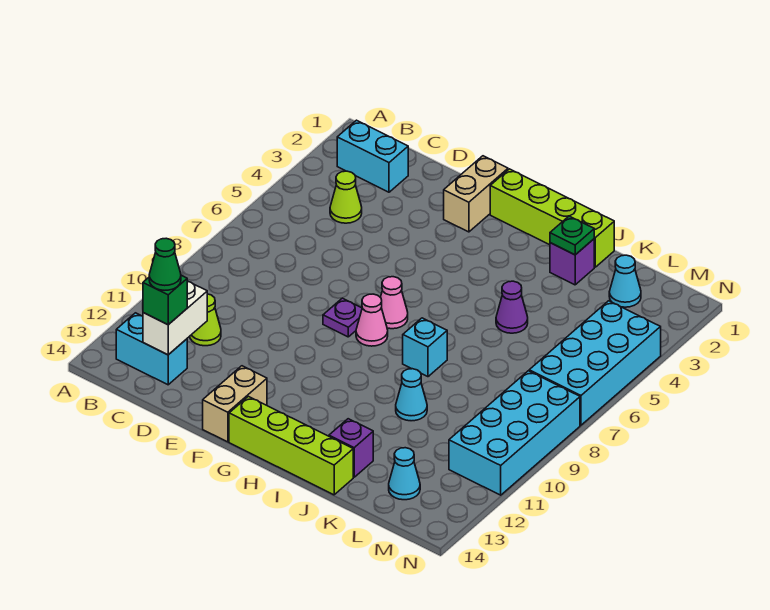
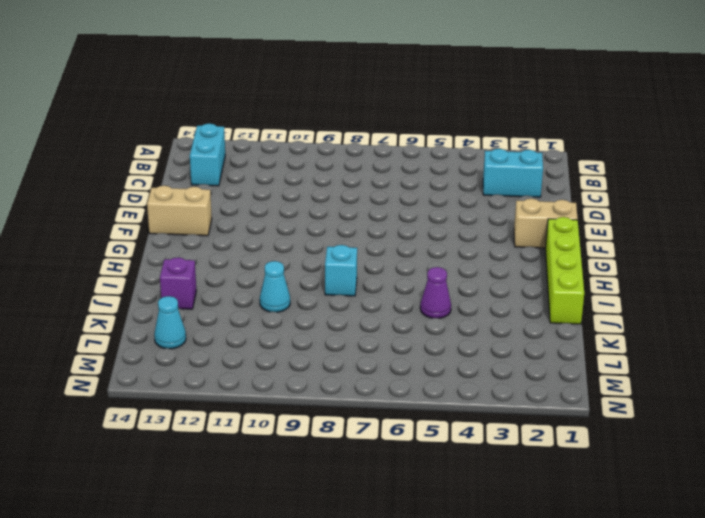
cyan 1x2 brick [483,149,543,197] -> cyan 1x2 brick turned to [337,120,408,192]
none -> lime 1x1 cone [330,171,362,223]
none -> lime 1x1 cone [190,294,221,346]
none -> purple 1x1 plate [323,298,362,337]

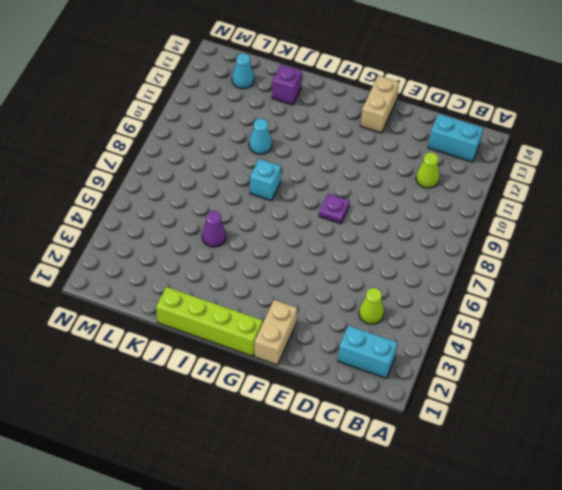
none -> pink 1x1 cone [380,277,408,329]
none -> pink 1x1 cone [356,294,388,346]
none -> lime 1x4 brick [229,396,353,495]

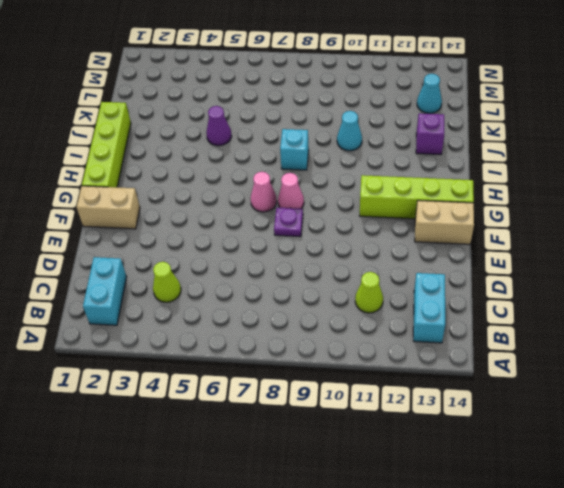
lime 1x4 brick [360,175,474,219] -> lime 1x4 brick turned to [229,396,353,495]
none -> purple 1x1 brick [550,239,594,285]
none -> cyan 1x1 cone [609,255,641,307]
none -> cyan 2x4 brick [529,301,661,425]

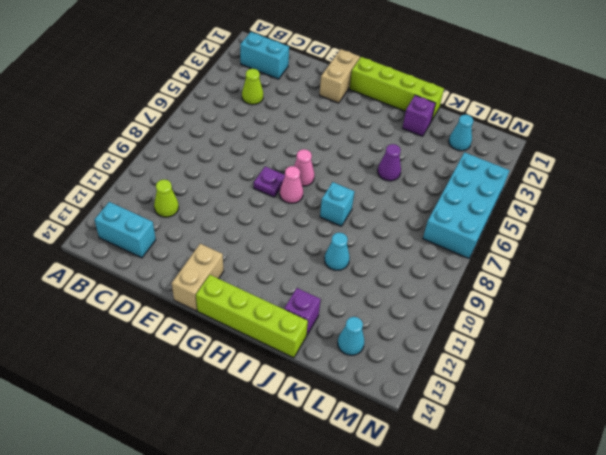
none -> cyan 2x4 brick [449,371,580,495]
none -> white 1x2 brick [143,281,207,355]
none -> green 1x1 plate [550,216,594,255]

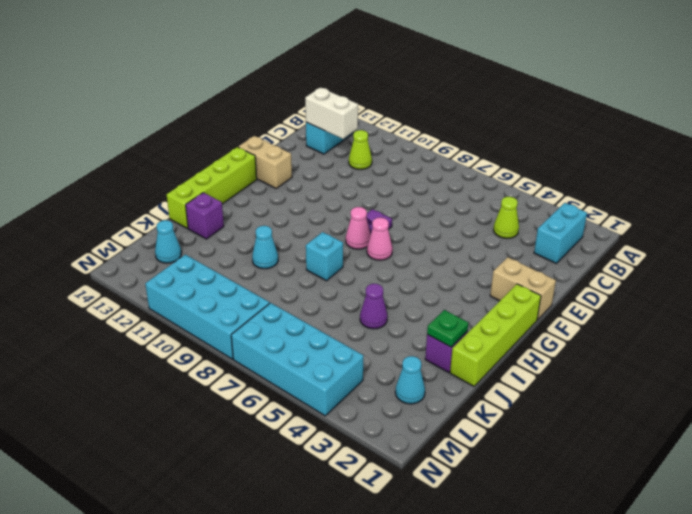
none -> green 1x1 brick [143,275,187,325]
none -> green 1x1 cone [149,238,181,290]

